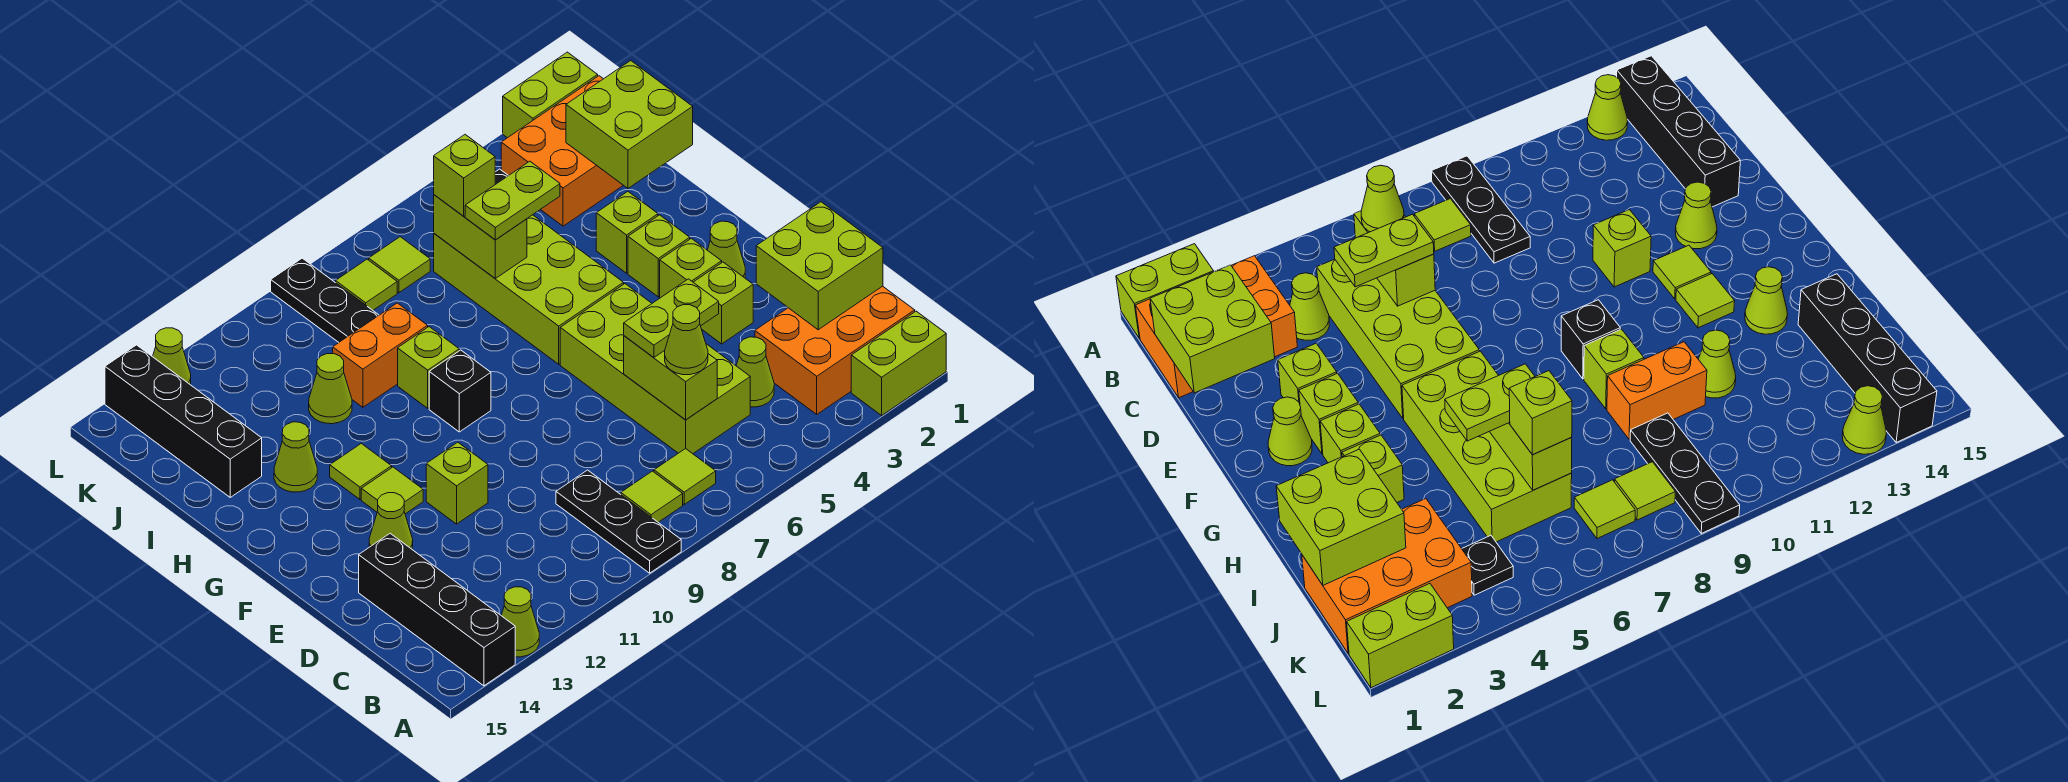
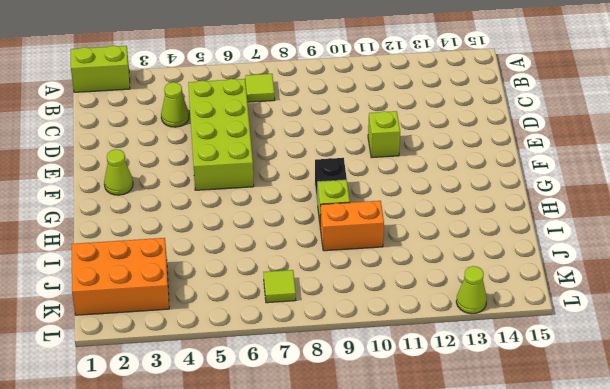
none -> black 1x3 plate [556,470,681,573]
none -> lime 1x1 cone [501,587,539,657]
none -> black 1x4 brick [359,533,515,686]
none -> orange 2x3 brick [755,286,915,414]

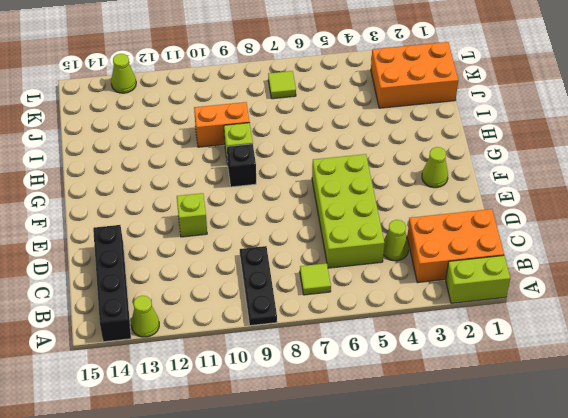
none -> lime 1x1 tile [621,471,683,522]
none -> lime 1x1 brick [693,262,753,344]
none -> lime 1x1 cone [369,493,413,549]
none -> lime 1x1 brick [660,238,722,298]

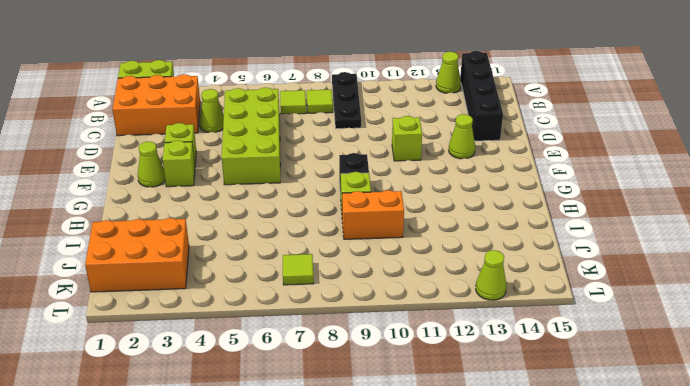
none -> lime 1x1 tile [361,467,423,514]
none -> lime 1x1 brick [628,215,690,297]
none -> lime 2x4 brick [434,215,624,364]
none -> lime 1x1 tile [330,443,392,499]

